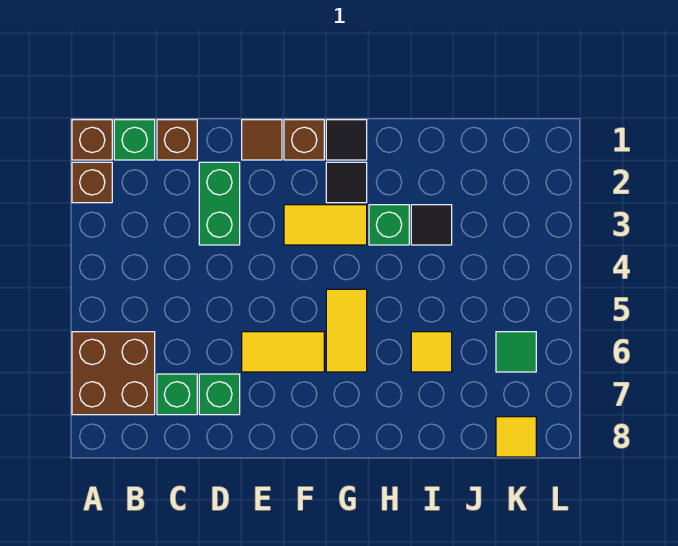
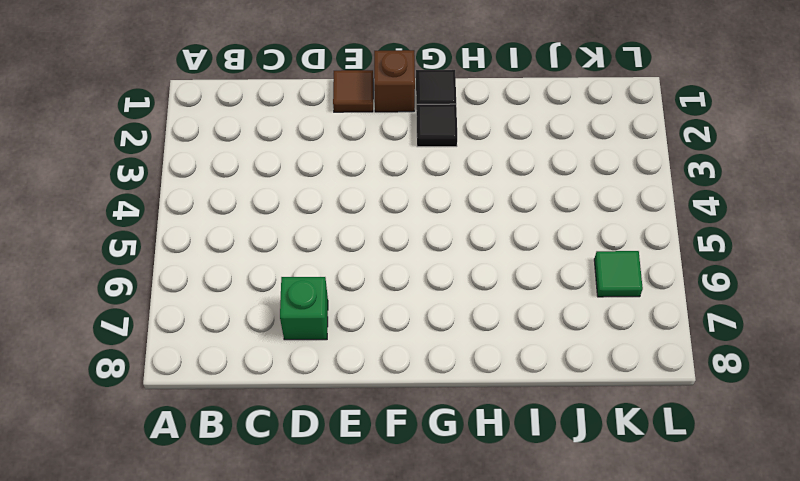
none -> brown 1x1 brick [72,120,112,160]
none -> brown 1x1 brick [72,162,112,203]
none -> brown 2x2 brick [72,332,155,415]

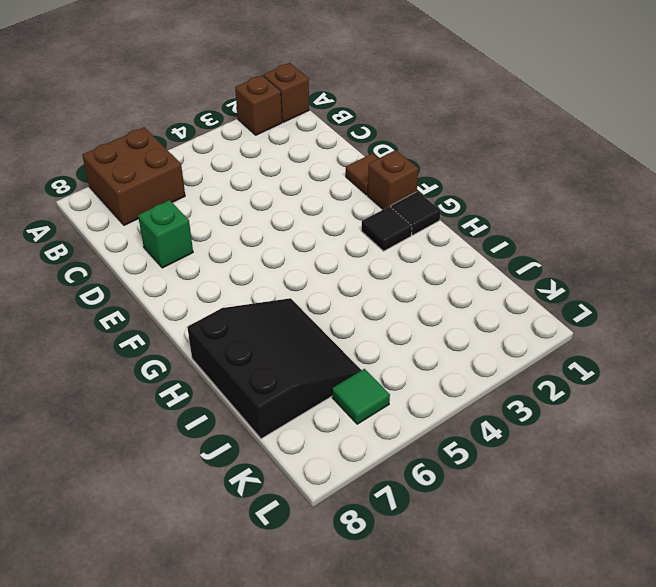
black 3x3 slope [187,298,361,439] -> yellow 1x1 tile [411,332,452,372]
none -> green 1x1 brick [114,120,155,160]
none -> brown 1x1 brick [157,120,197,160]
none -> green 1x1 brick [157,374,197,415]

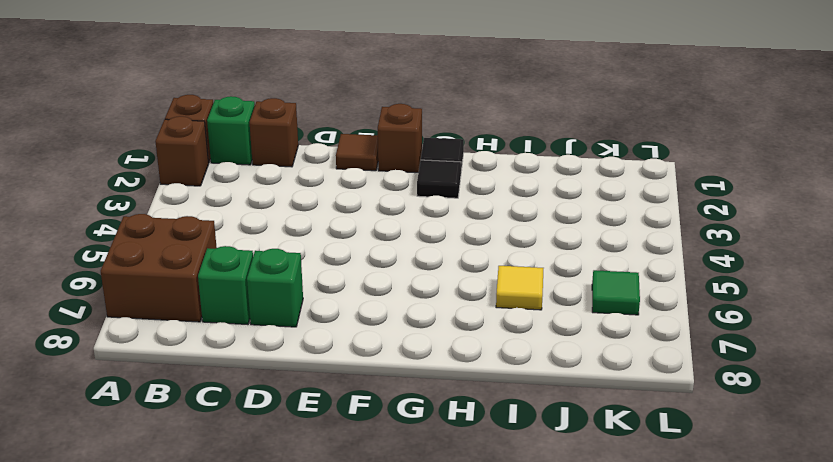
none -> green 1x2 brick [199,162,240,245]
none -> yellow 1x2 tile [242,332,324,372]
none -> yellow 1x2 tile [284,205,367,245]

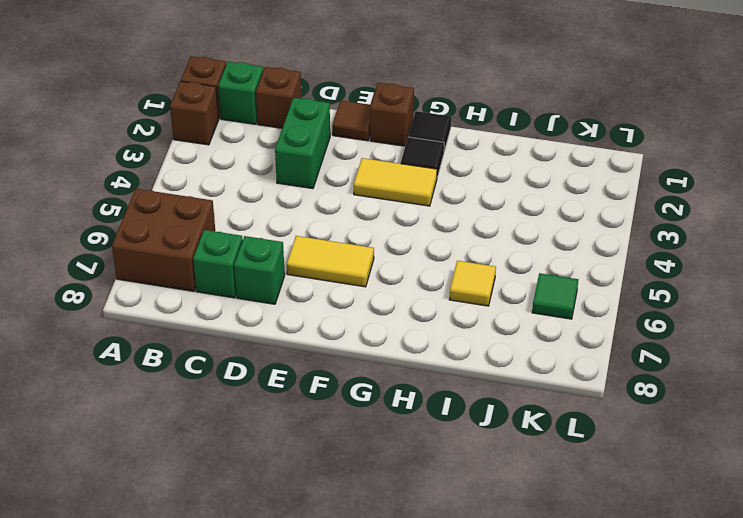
none -> yellow 1x2 tile [326,289,367,372]
none -> green 1x1 brick [369,205,409,245]
none -> black 1x1 tile [411,205,452,245]

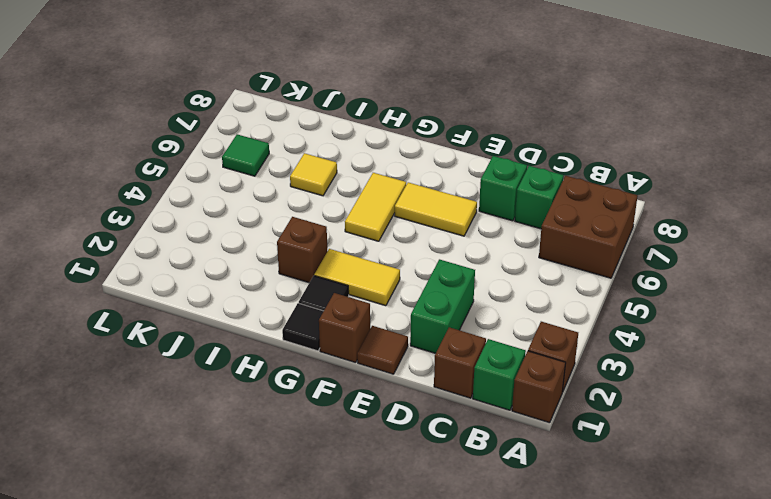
brown 1x1 brick [277,217,327,283] -> green 1x1 brick [369,205,409,245]
none -> black 1x1 tile [411,205,452,245]
none -> yellow 1x1 tile [496,417,536,457]

